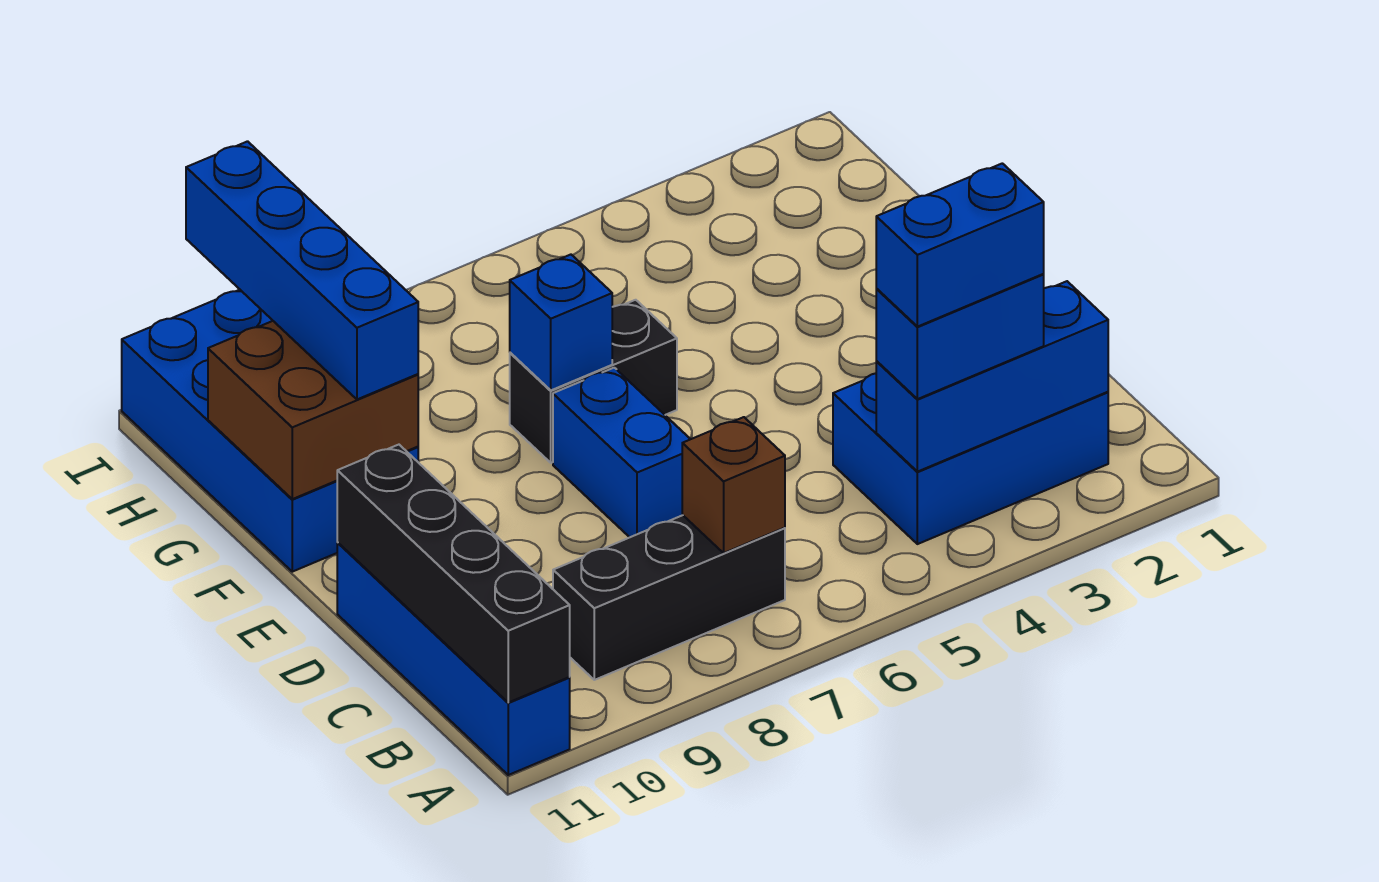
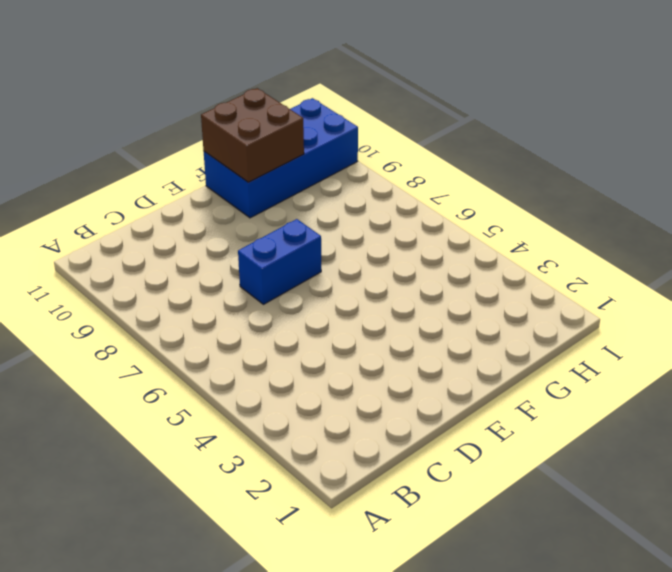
none -> blue 1x4 brick [337,543,570,775]
none -> blue 2x3 brick [833,373,1108,544]
none -> black 1x3 brick [553,515,785,680]

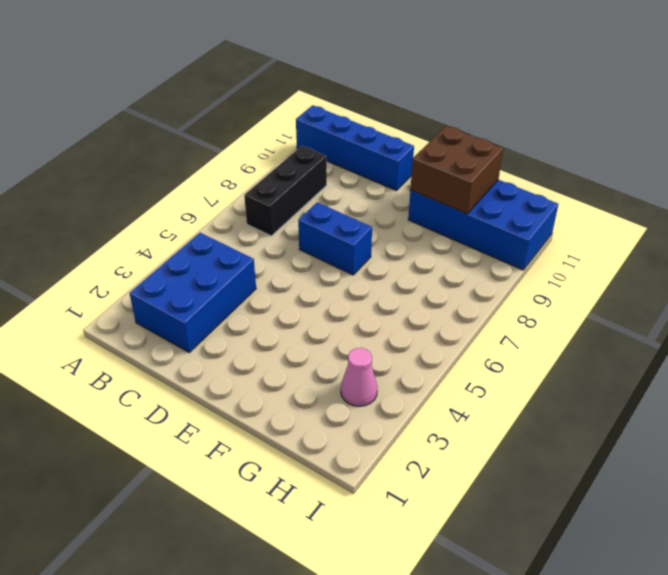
pink 1x1 cone [341,348,377,406] -> none
none -> black 1x2 brick [510,300,677,463]
none -> black 1x4 brick [337,445,570,702]
none -> blue 1x3 brick [876,281,1108,472]

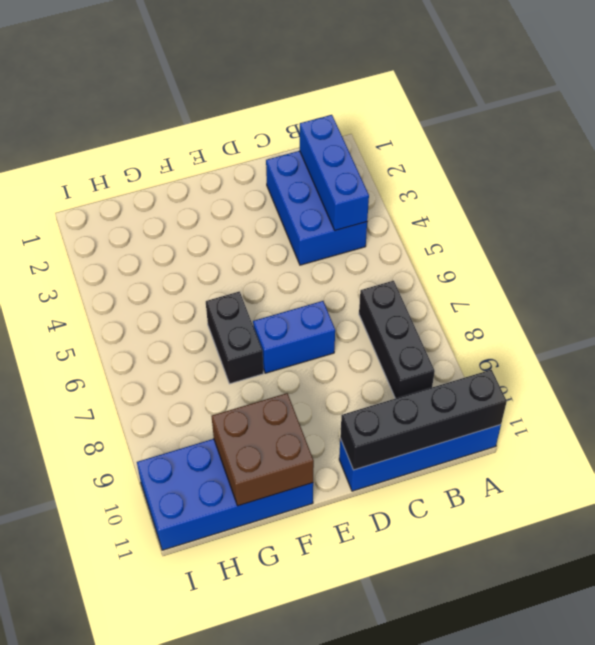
none -> brown 1x1 brick [682,417,785,553]
none -> blue 1x1 brick [510,255,612,390]
none -> blue 1x2 brick [876,274,1044,399]

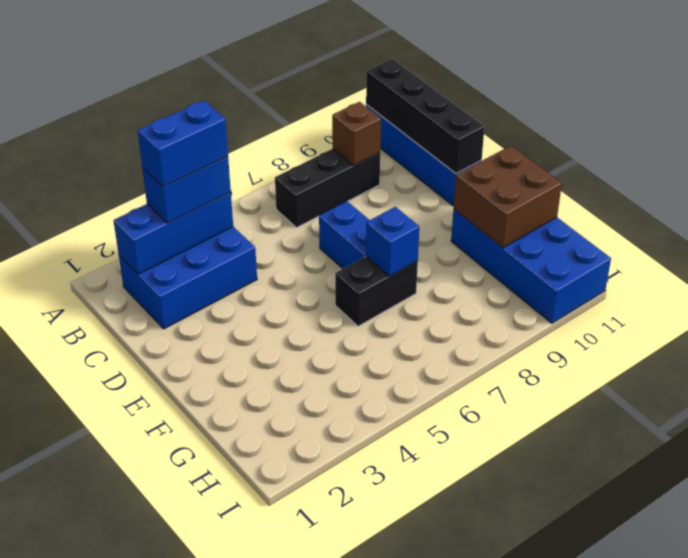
brown 1x1 brick [332,102,381,165] -> brown 1x1 brick moved to [682,417,785,553]
none -> blue 1x4 brick [186,141,418,399]

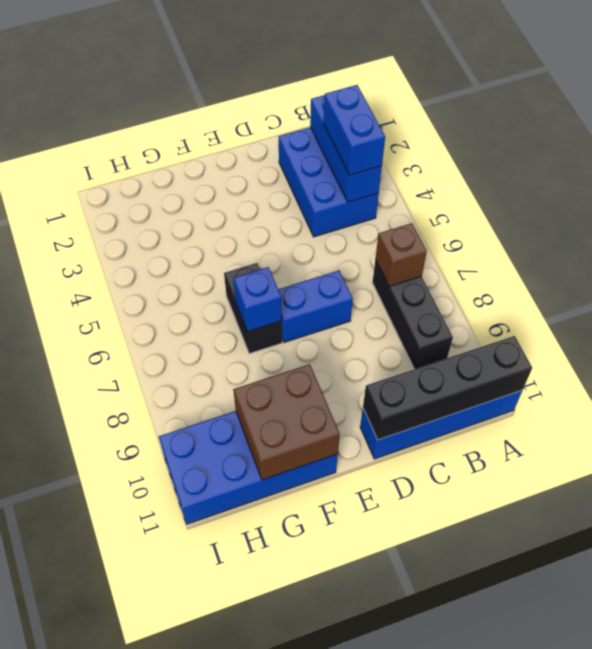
none -> blue 1x4 brick [186,141,418,399]
none -> blue 1x2 brick [876,163,1044,327]

